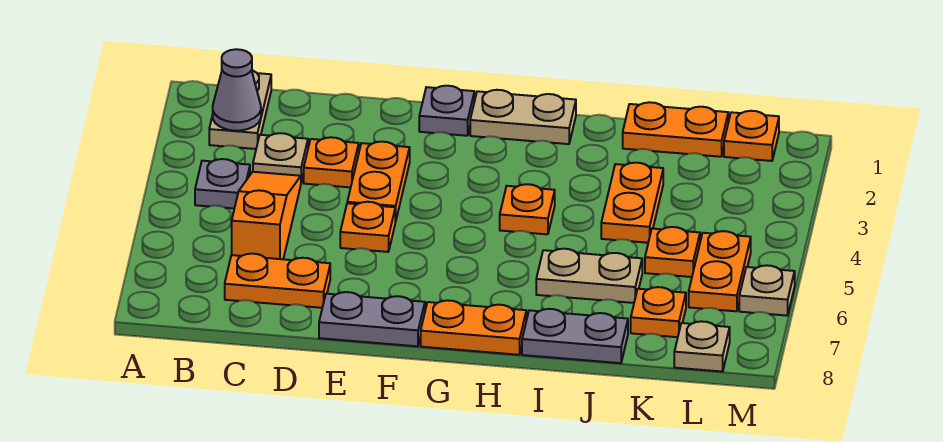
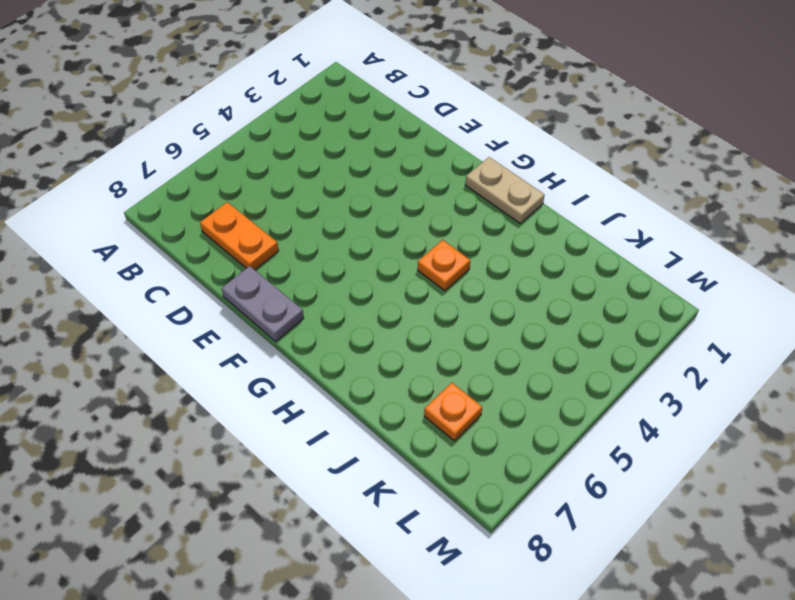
none -> tan 1x2 plate [209,70,271,149]
none -> grey 1x1 plate [195,159,250,208]
none -> tan 1x1 plate [253,133,308,182]

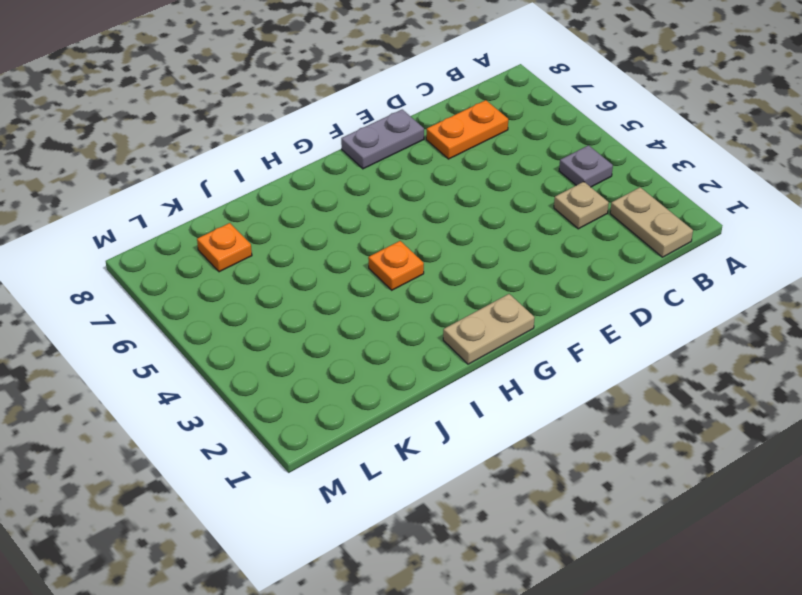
none -> orange 1x3 slope [232,172,301,259]
none -> orange 1x1 plate [304,137,359,187]
none -> orange 1x2 plate [347,142,410,222]

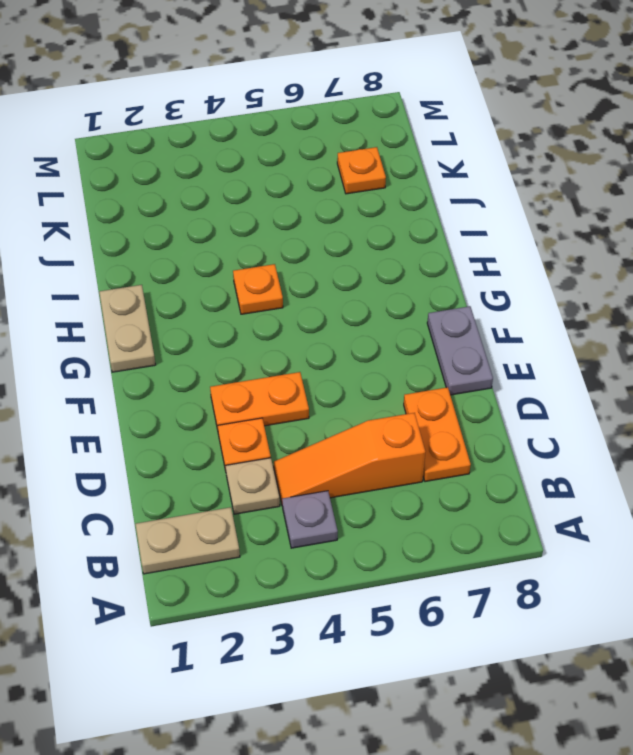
none -> orange 1x1 plate [340,202,395,252]
none -> grey 1x1 plate [419,86,474,136]
none -> orange 1x2 plate [421,300,526,355]

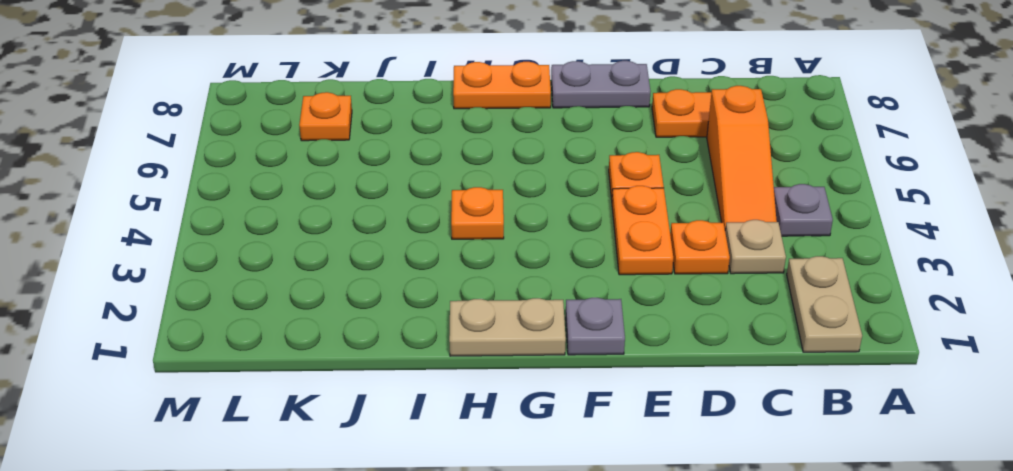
none -> tan 1x2 plate [536,249,642,303]
none -> grey 1x2 plate [522,309,628,363]
none -> orange 1x2 plate [623,102,728,157]

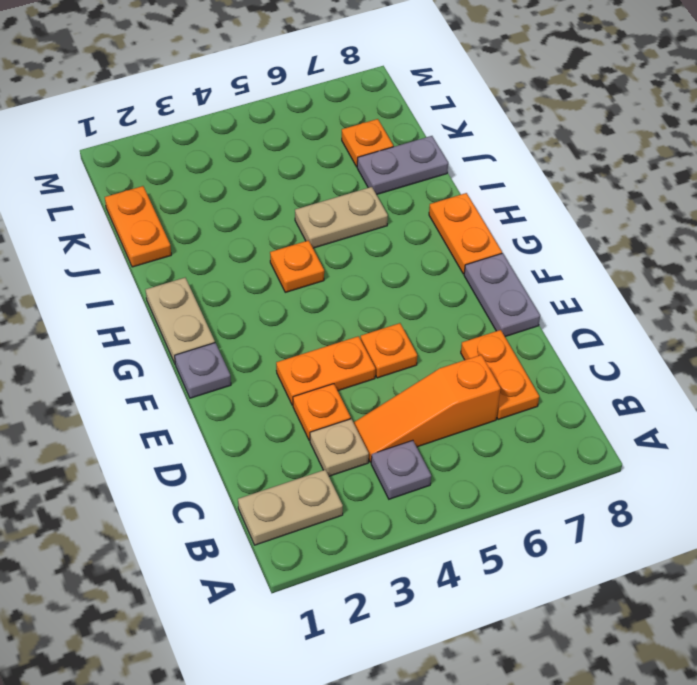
tan 1x2 plate [295,187,388,248] -> tan 1x2 plate turned to [536,249,642,303]
grey 1x2 plate [357,136,448,195] -> grey 1x2 plate turned to [522,309,628,363]
none -> orange 1x2 plate [601,163,663,243]
none -> orange 1x1 plate [645,227,700,277]
none -> orange 1x1 plate [724,111,779,161]

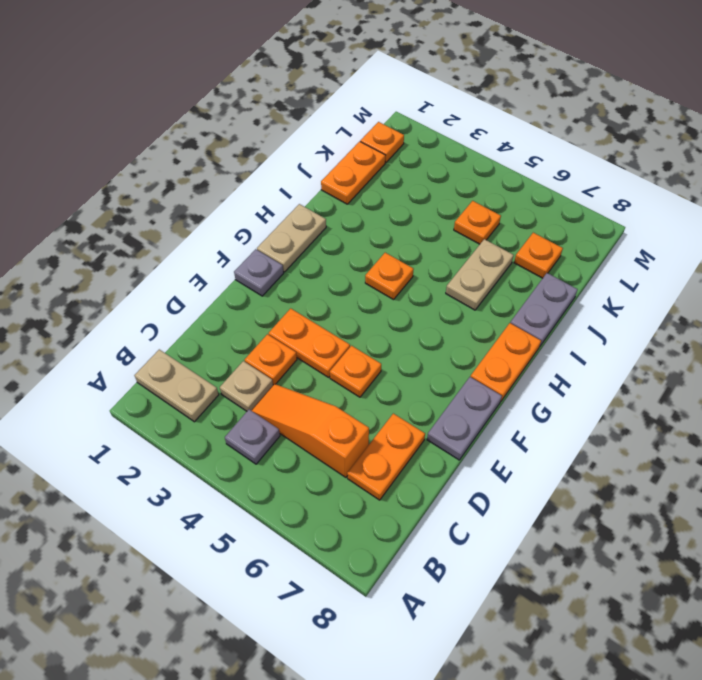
none -> orange 1x2 plate [601,163,663,243]
none -> orange 1x2 plate [689,231,751,311]
none -> tan 1x1 plate [674,321,730,372]

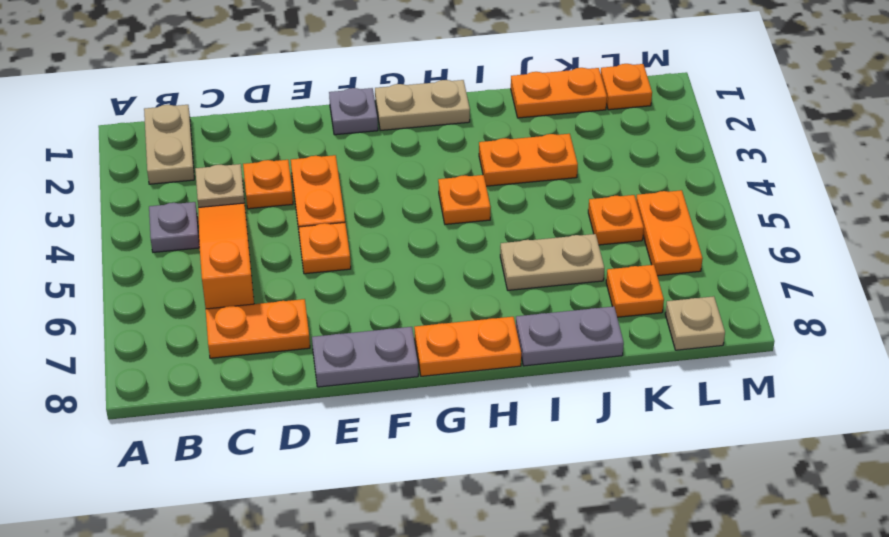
orange 1x2 plate [479,134,578,186] -> orange 1x2 plate turned to [601,163,663,243]
none -> tan 1x1 plate [739,265,795,316]
none -> grey 1x1 cone [213,49,261,131]

